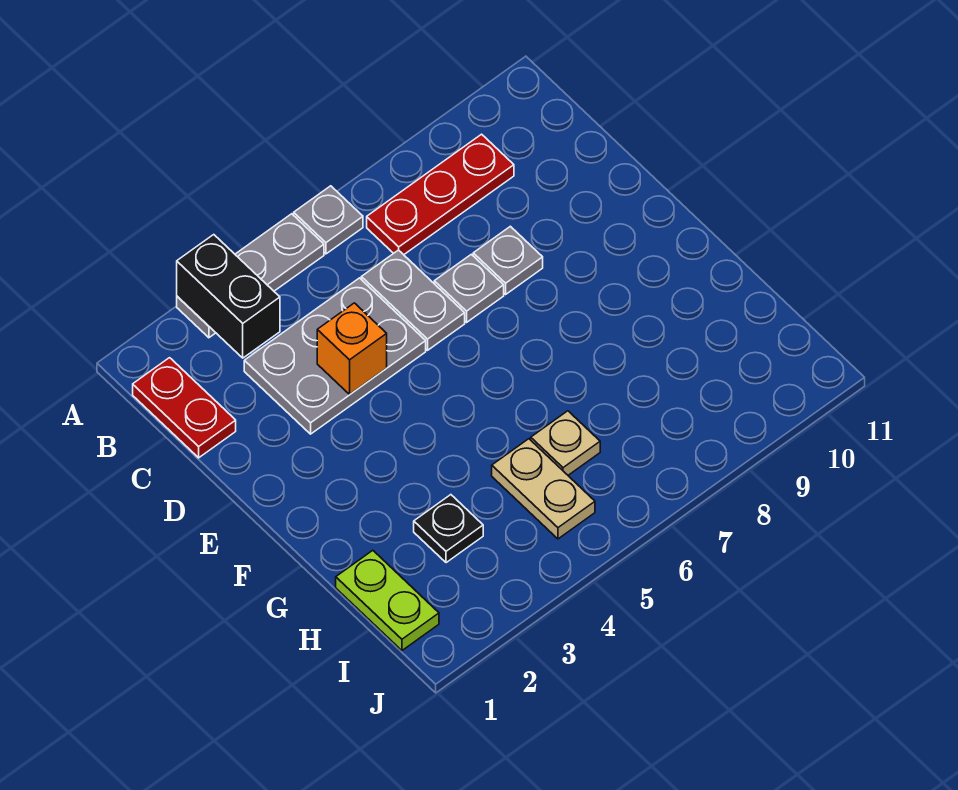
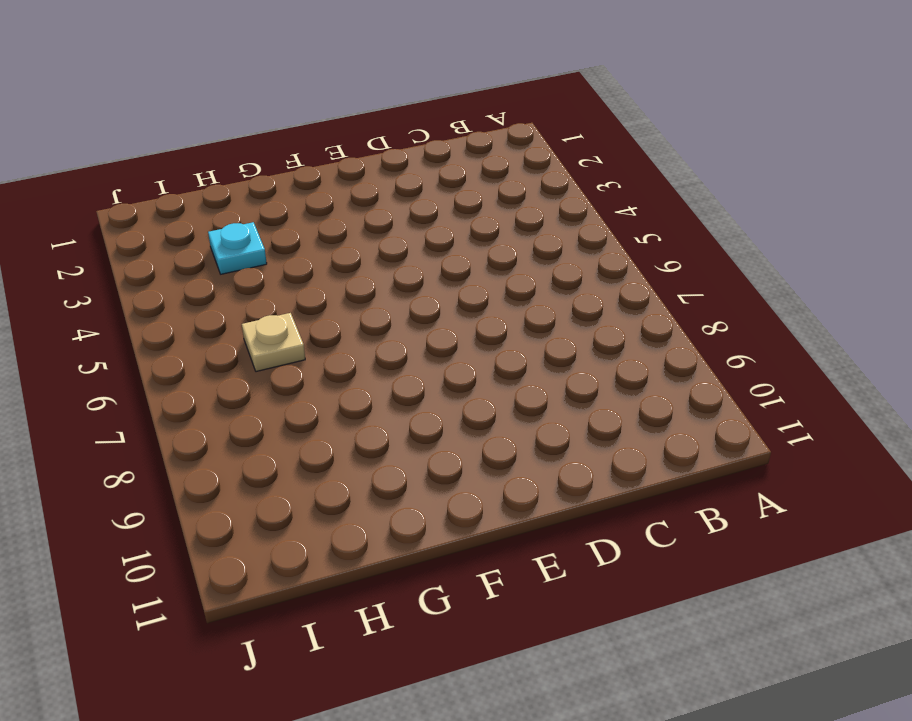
cyan 1x1 plate [208,222,267,274] -> black 1x1 plate [414,495,483,563]
none -> grey 1x3 plate [177,214,324,338]
none -> grey 1x1 plate [294,186,363,254]
none -> red 1x2 plate [133,358,236,458]

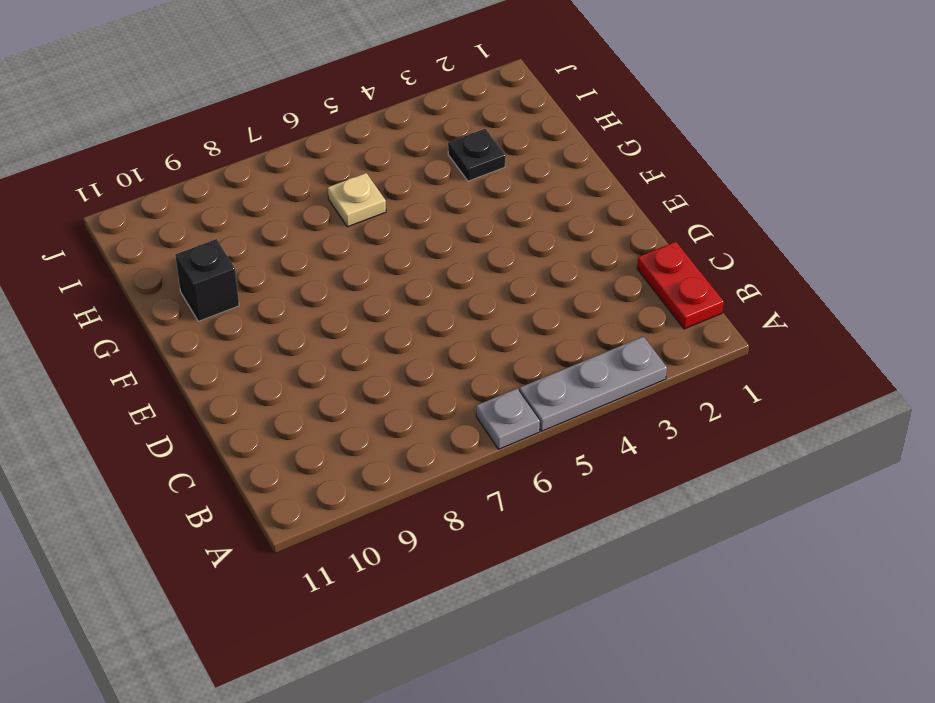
black 1x1 brick [175,239,239,321] -> none
none -> red 1x3 plate [367,134,514,255]
none -> grey 2x3 plate [244,278,426,434]
none -> grey 1x2 plate [361,250,465,350]

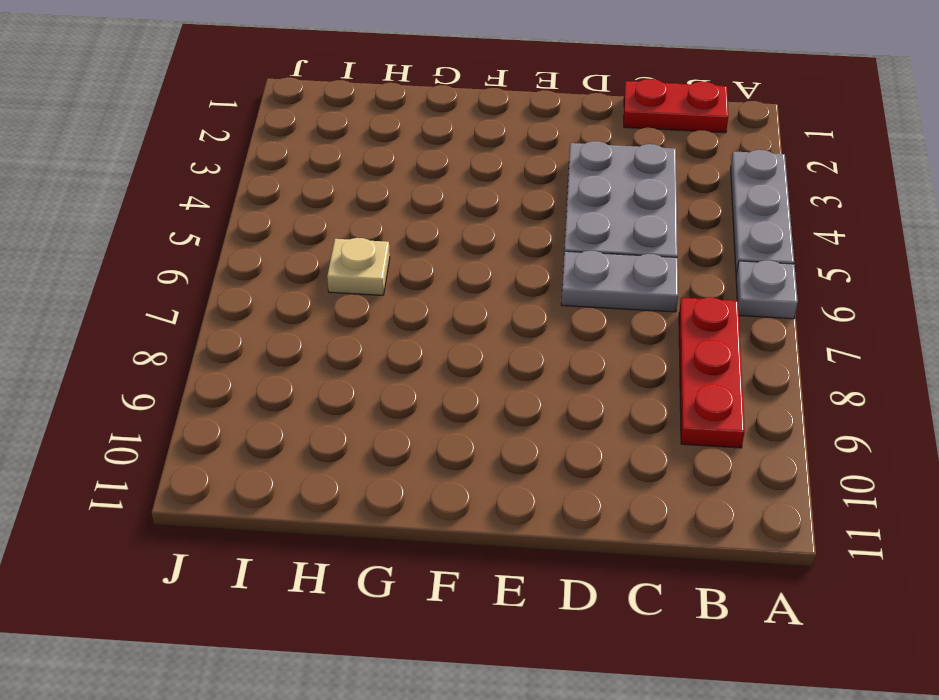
none -> grey 1x1 plate [434,254,504,322]
none -> grey 1x1 plate [473,226,543,294]
none -> lime 1x2 plate [336,550,439,650]

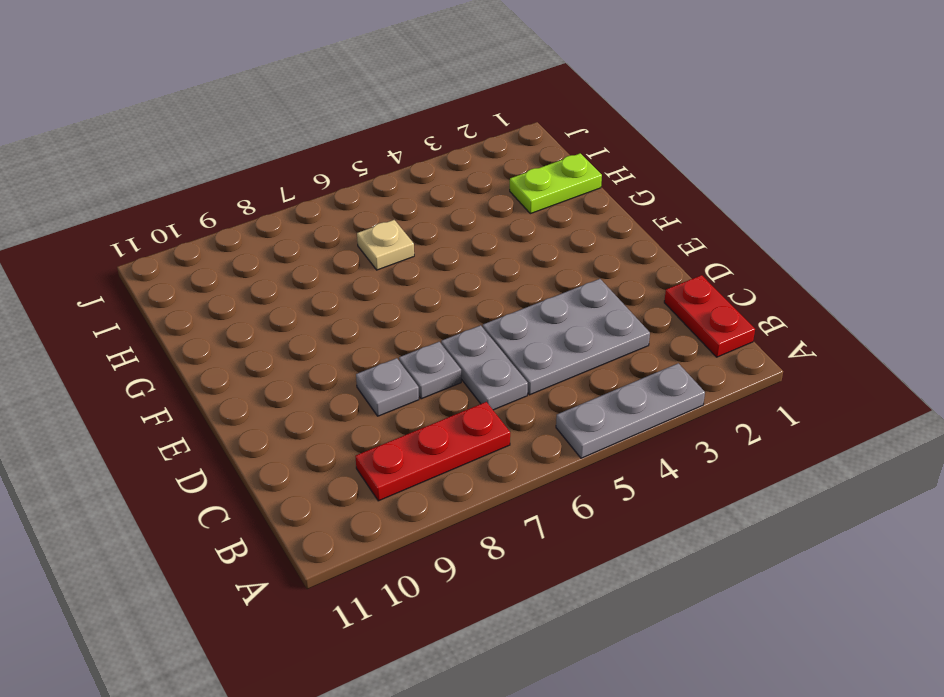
lime 1x2 plate [510,153,602,214] -> lime 1x2 plate turned to [336,550,439,650]
none -> grey 1x1 plate [294,186,363,254]
none -> black 1x1 plate [414,495,483,563]
none -> tan 1x2 plate [492,439,595,539]

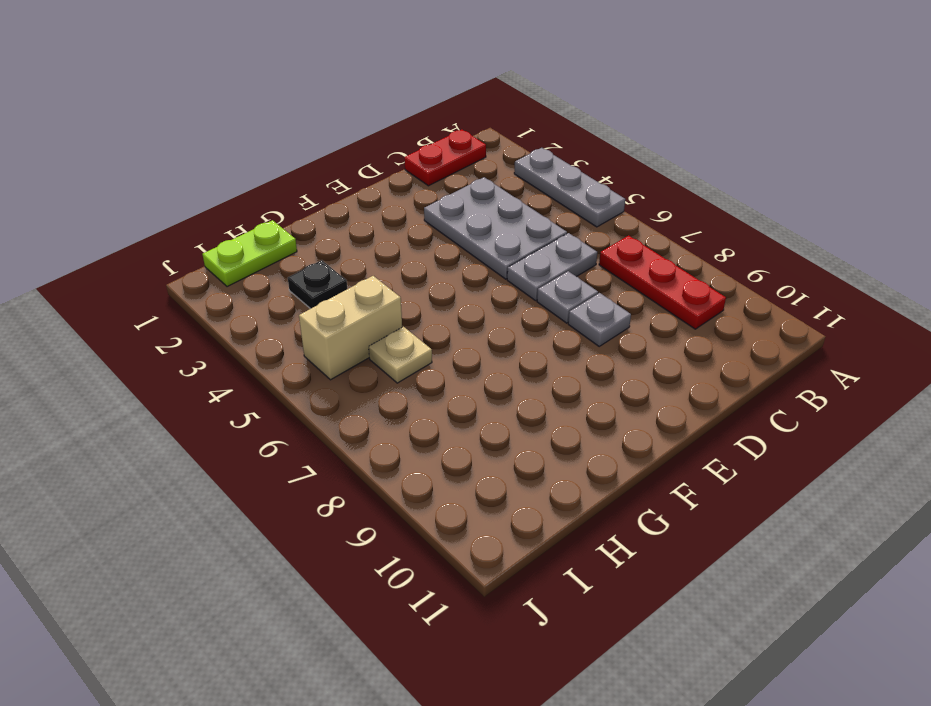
tan 1x2 brick [299,276,402,380] -> tan 1x2 plate [492,439,595,539]
none -> grey 1x1 plate [294,186,363,254]
none -> black 1x2 brick [177,235,280,358]
none -> orange 1x1 brick [317,303,387,394]

